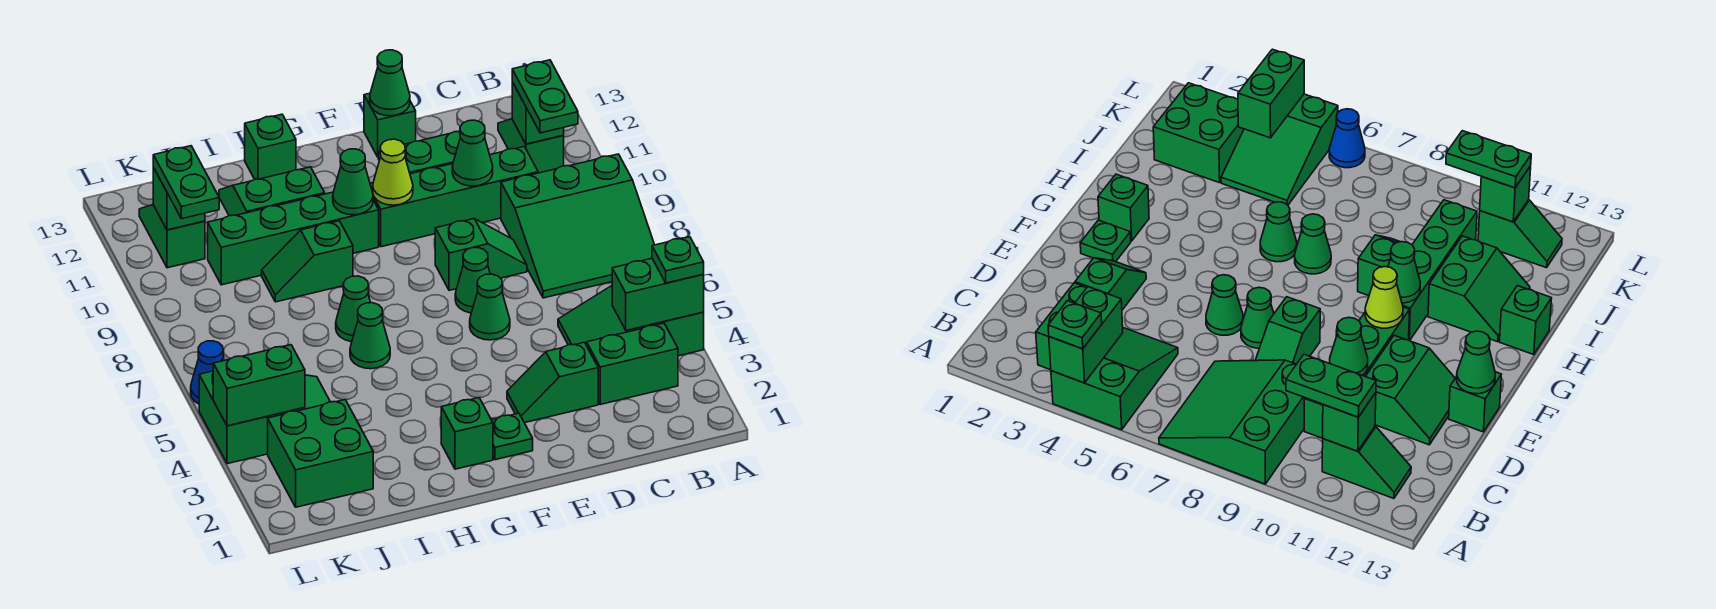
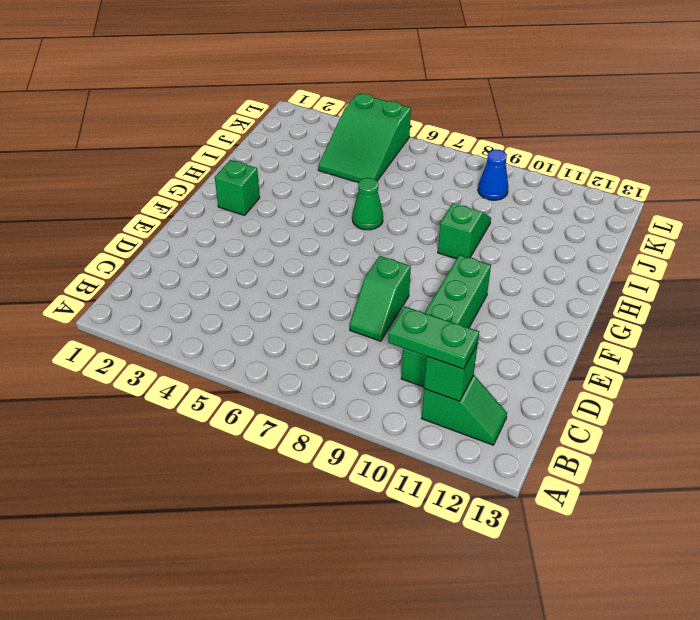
blue 1x1 cone [478,149,508,200] -> blue 1x1 cone moved to [191,341,224,404]
none -> green 2x3 slope [558,286,704,356]
none -> green 3x3 slope [501,154,654,298]
none -> green 1x2 brick [587,323,678,404]
none -> green 1x2 slope [507,342,598,423]

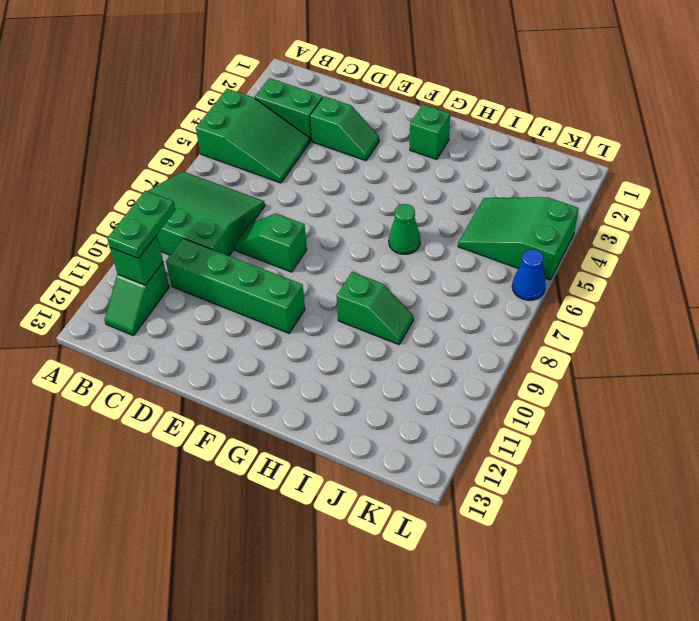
none -> green 2x2 slope [378,131,460,174]
none -> green 1x1 cone [470,274,510,340]
none -> green 1x1 cone [455,248,490,313]
none -> green 1x1 brick [364,93,416,157]

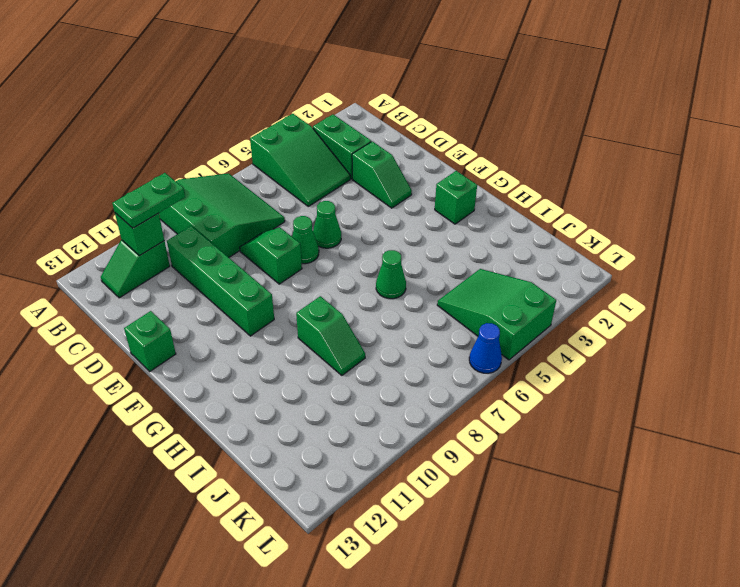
none -> green 2x2 slope [378,131,460,174]
none -> green 1x1 plate [492,413,533,460]
none -> green 1x4 brick [208,192,379,285]
none -> green 1x1 cone [336,276,371,342]

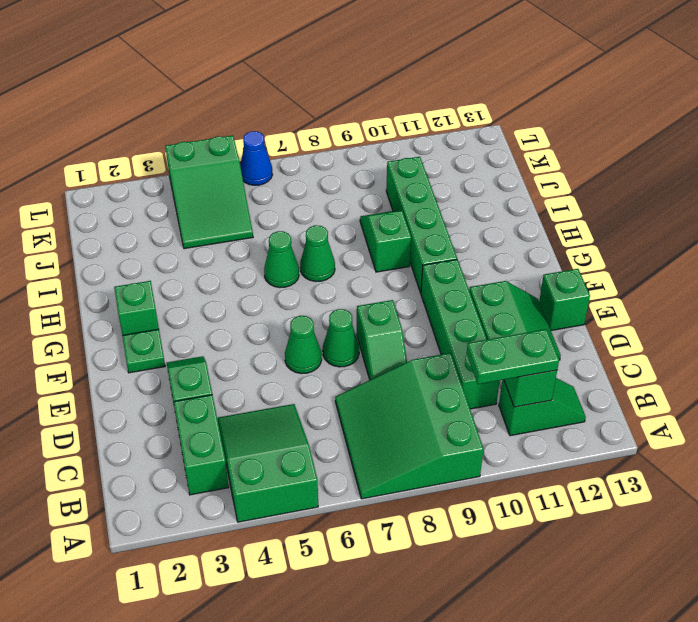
none -> green 2x2 slope [219,167,325,216]
none -> green 1x1 brick [245,114,296,179]
none -> green 2x2 brick [268,400,373,507]
none -> green 1x2 slope [139,205,205,268]

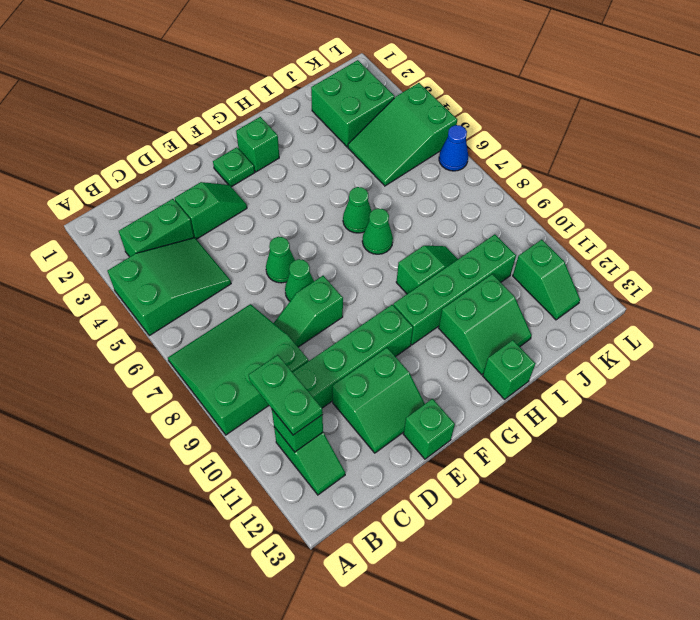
none -> green 1x2 brick [612,258,704,330]
none -> green 1x1 cone [452,120,493,186]
none -> green 1x1 cone [370,50,410,116]
none -> lime 1x1 cone [373,139,413,205]

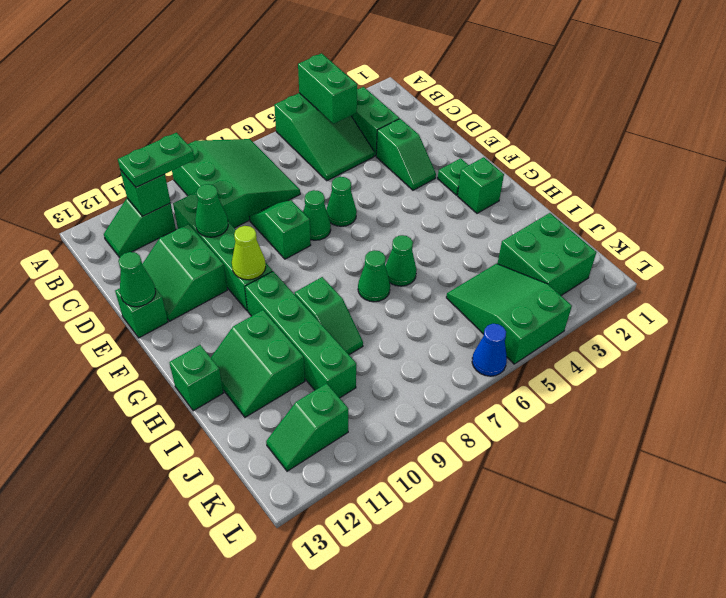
none -> green 1x1 cone [333,149,373,215]
none -> green 1x2 brick [213,345,305,426]
none -> green 1x1 brick [153,168,205,230]
none -> green 1x1 plate [652,237,704,283]

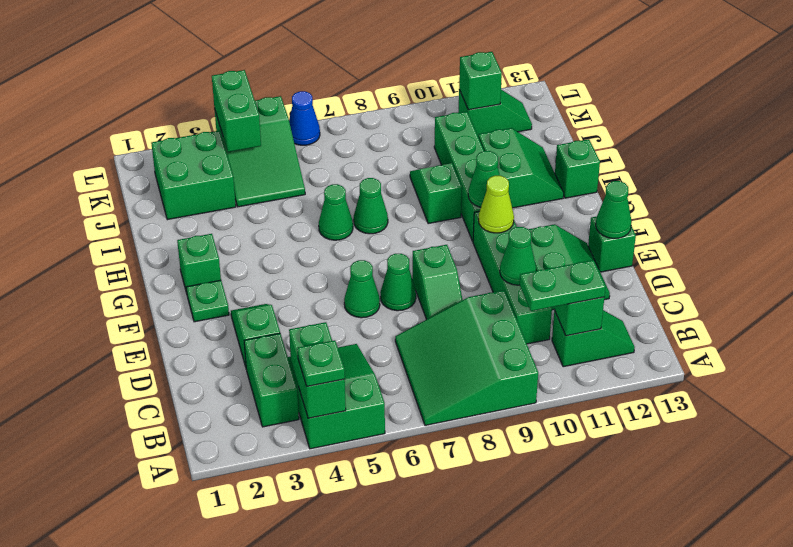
none -> green 1x2 plate [153,146,219,219]

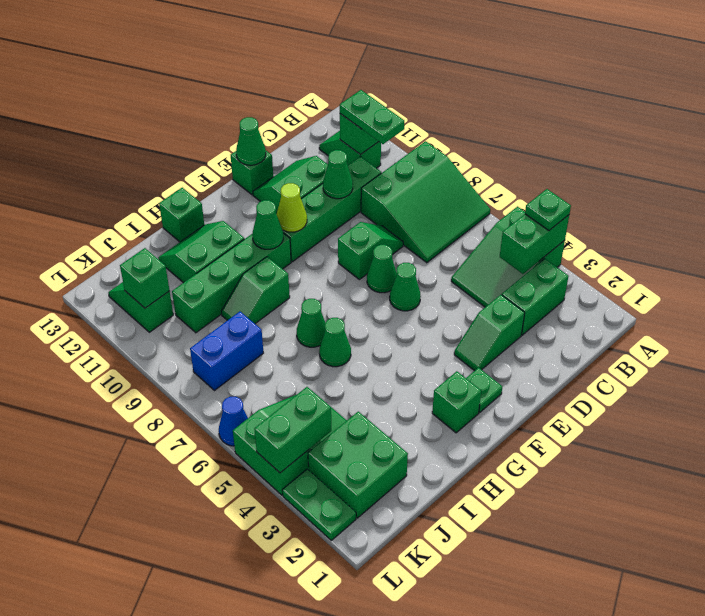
blue 1x2 brick [190,312,263,391] -> none
green 1x2 plate [282,469,356,540] -> green 1x2 plate moved to [153,146,219,219]

